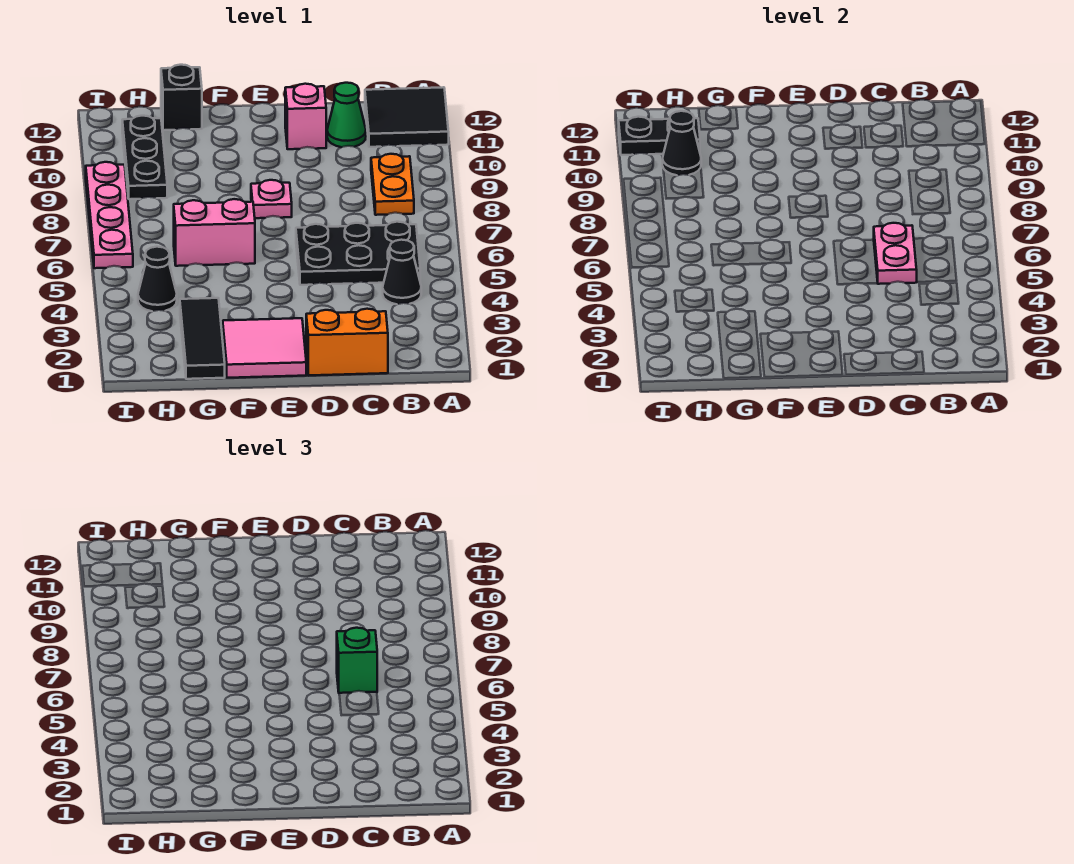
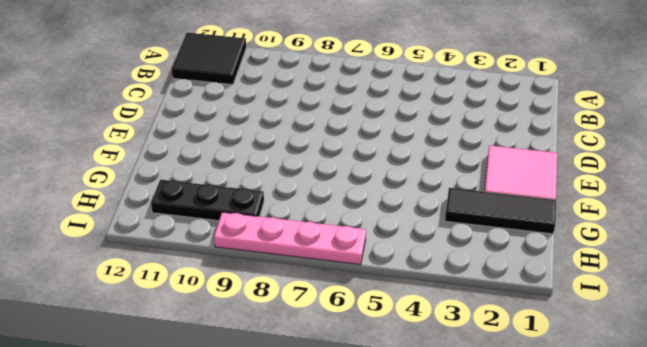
none -> black 1x1 cone [383,240,421,304]
none -> black 2x3 plate [296,222,420,285]
none -> orange 1x2 plate [371,154,414,215]

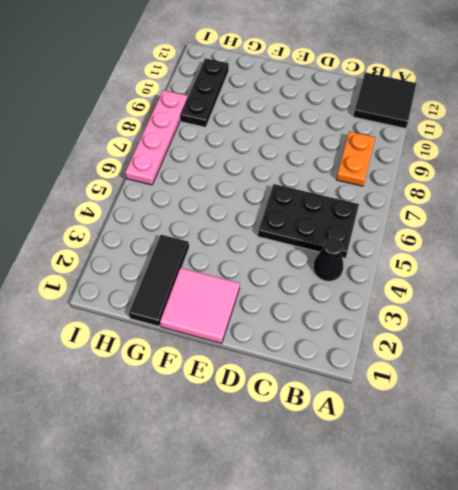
none -> orange 1x2 brick [306,309,388,375]
none -> green 1x1 cone [327,83,366,147]
none -> pink 1x1 brick [285,84,326,149]

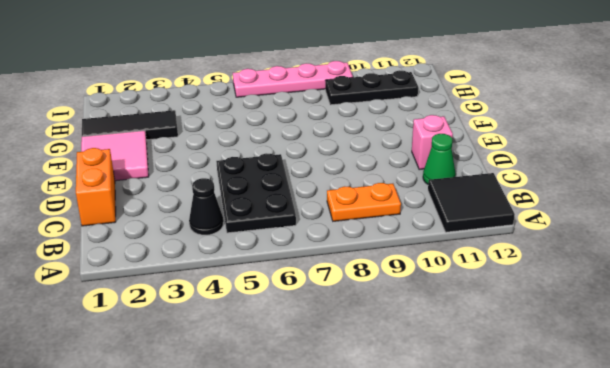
none -> pink 1x1 plate [251,180,292,218]
none -> pink 1x2 brick [174,199,255,266]
none -> black 1x1 brick [161,65,202,130]

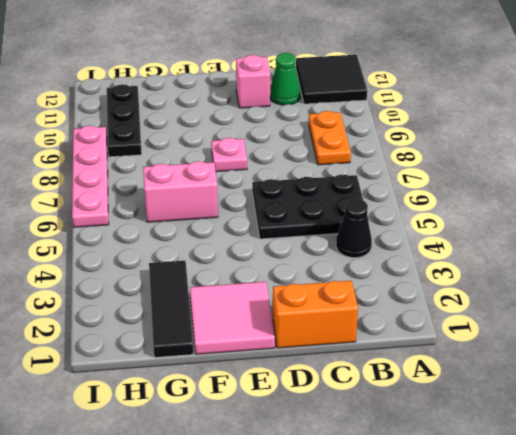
none -> black 1x1 brick [161,65,202,130]
none -> black 1x1 cone [138,247,177,311]
none -> pink 1x2 plate [874,223,917,284]

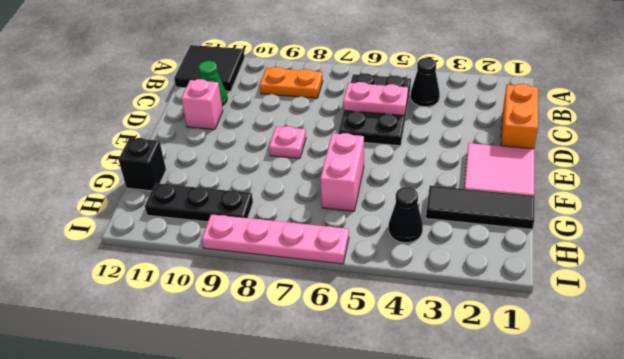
none -> black 1x1 cone [662,111,701,175]
none -> black 1x2 plate [619,117,700,155]
none -> green 1x1 brick [337,628,377,693]

